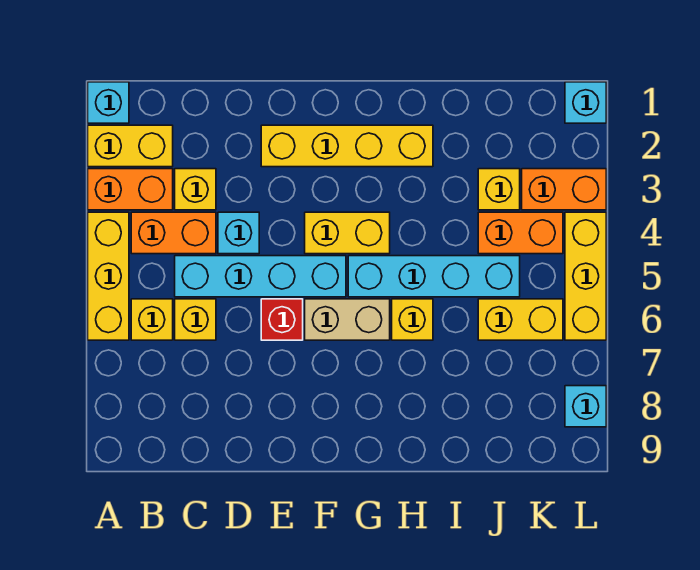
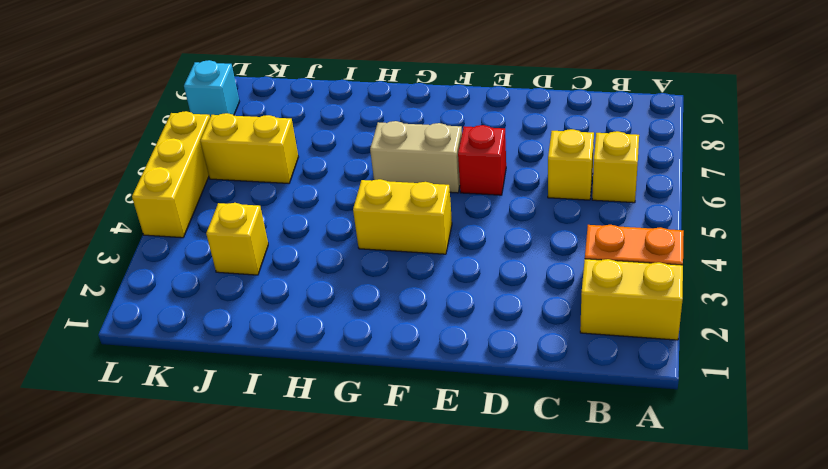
none -> cyan 1x1 brick [88,82,129,123]
none -> yellow 1x3 brick [88,212,129,340]
none -> orange 1x2 brick [131,212,216,254]

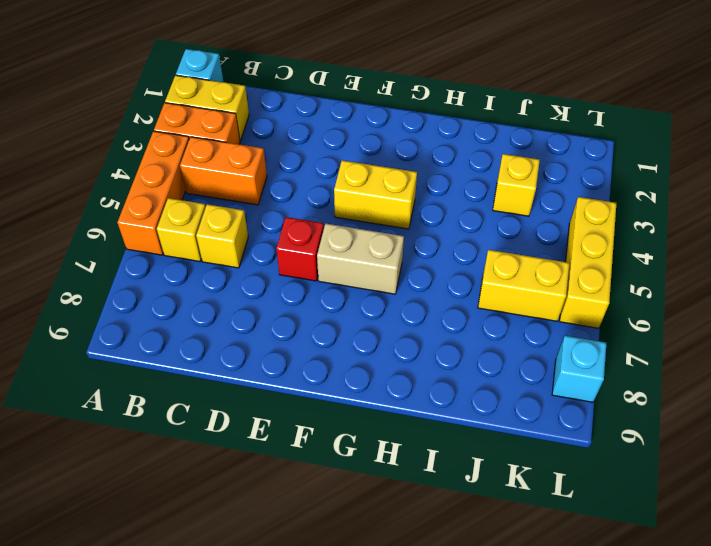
orange 1x3 brick [117,131,189,255] -> yellow 1x3 brick [88,212,129,340]
none -> yellow 1x1 brick [175,169,216,210]
none -> cyan 1x4 brick [175,256,346,297]
none -> cyan 1x1 brick [218,212,259,254]

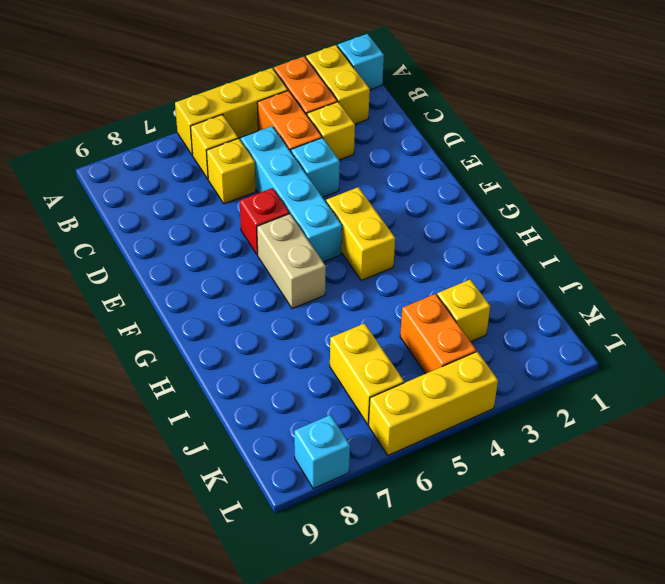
none -> yellow 1x4 brick [261,125,433,167]
none -> cyan 1x4 brick [348,256,520,297]
none -> yellow 1x1 brick [392,299,433,340]

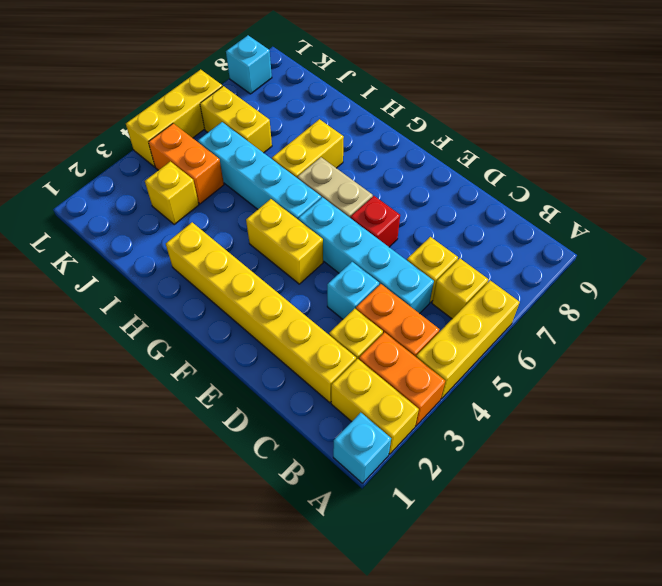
yellow 1x6 brick [166,222,356,403] -> yellow 1x4 brick [261,125,433,167]
yellow 1x2 brick [272,119,344,178] -> yellow 1x1 brick [392,299,433,340]
none -> orange 1x2 brick [522,169,606,210]
none -> cyan 1x1 brick [565,82,606,123]

